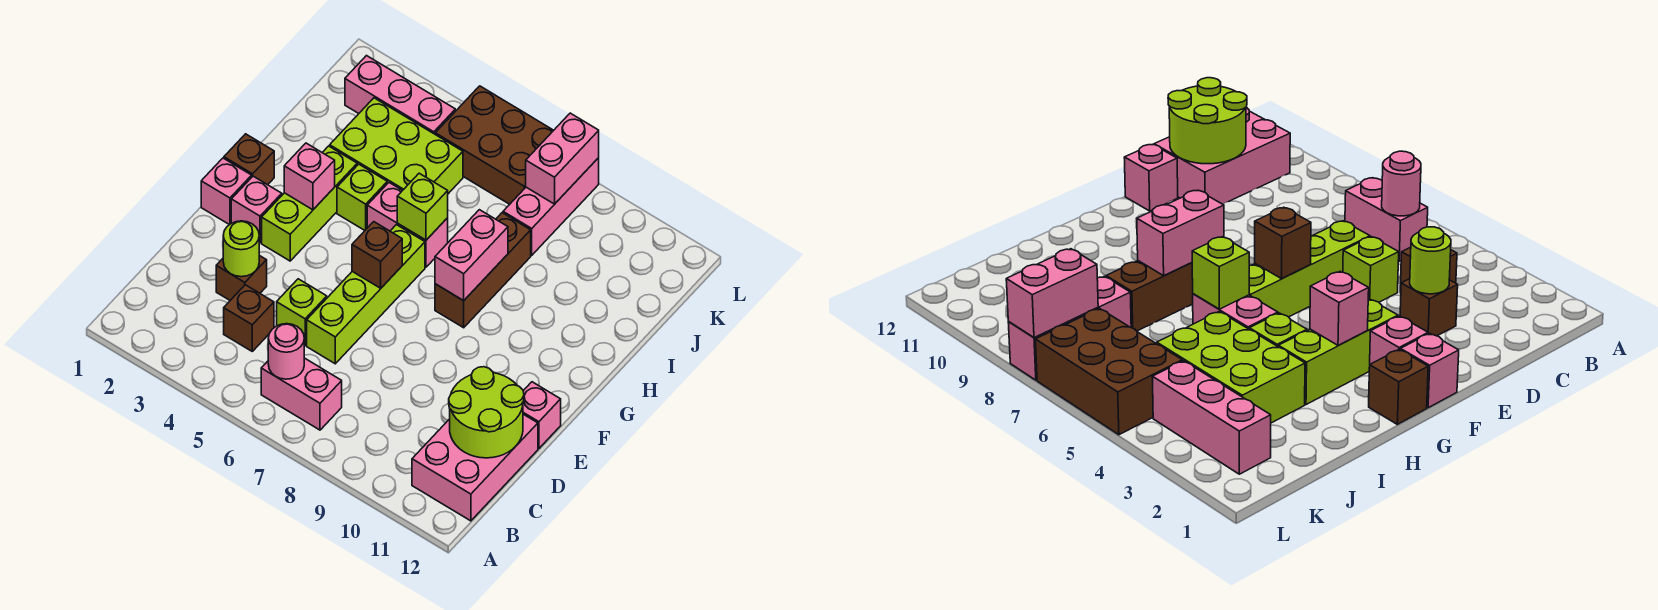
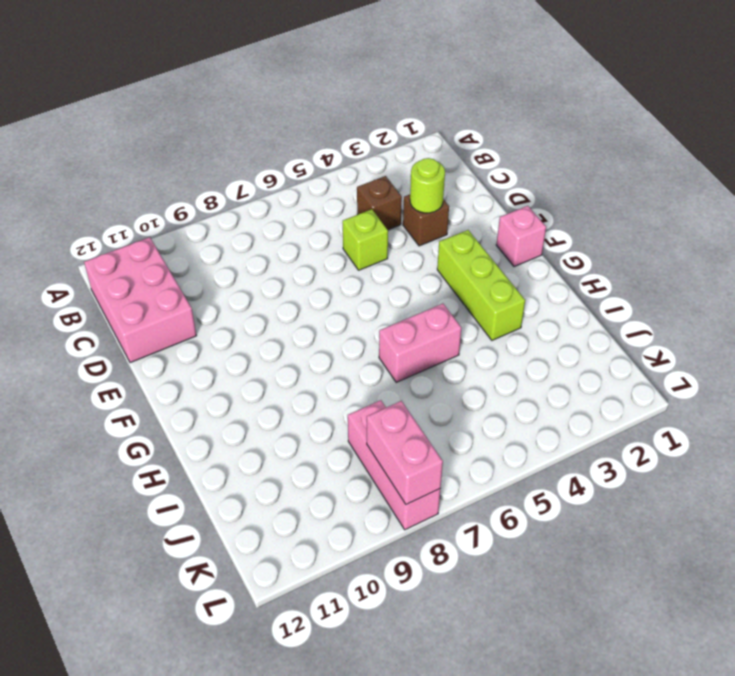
none -> pink 1x2 brick [261,358,342,430]
none -> lime 1x4 brick [307,225,425,364]
none -> pink 1x1 brick [523,382,561,448]

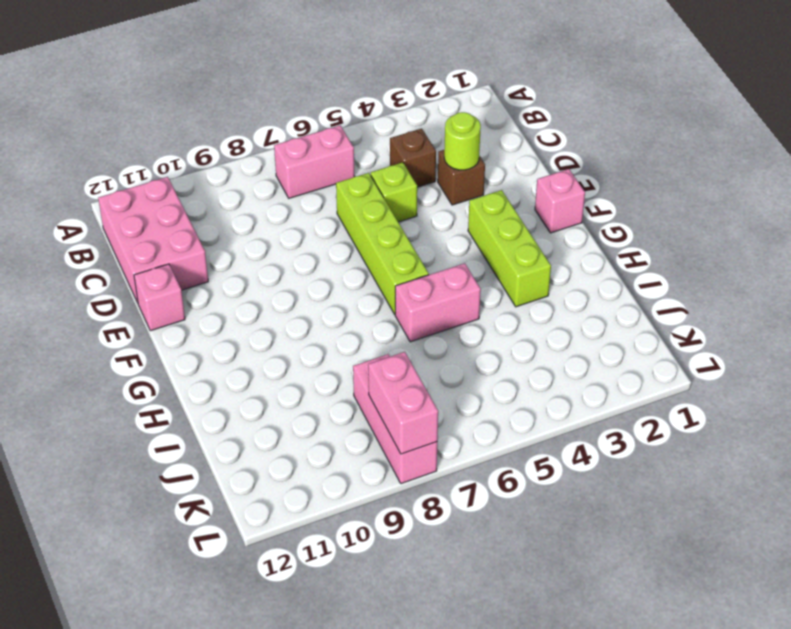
none -> pink 1x1 brick [231,176,282,243]
none -> brown 1x1 brick [224,134,274,185]
none -> brown 1x3 brick [435,213,531,328]

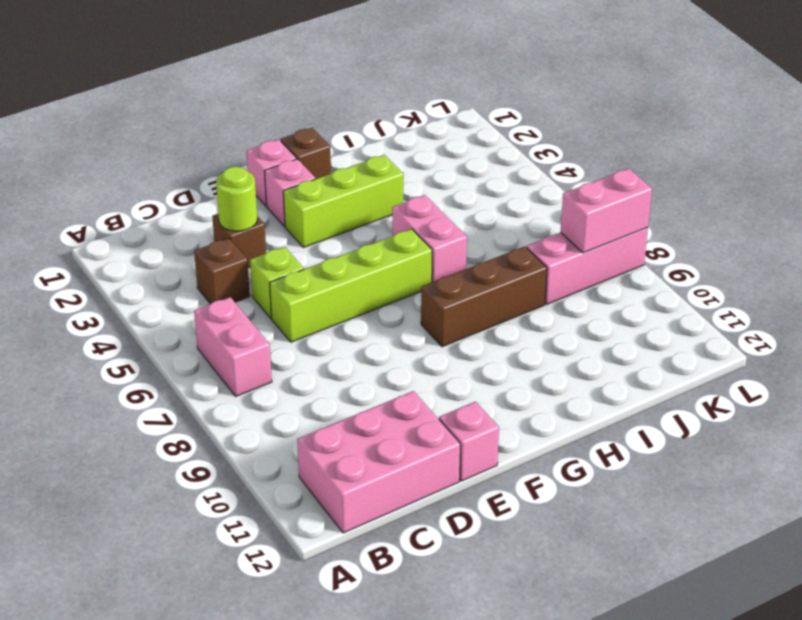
none -> lime 1x1 brick [337,164,387,230]
none -> lime 2x3 brick [330,98,463,194]
none -> pink 1x3 brick [345,56,455,134]

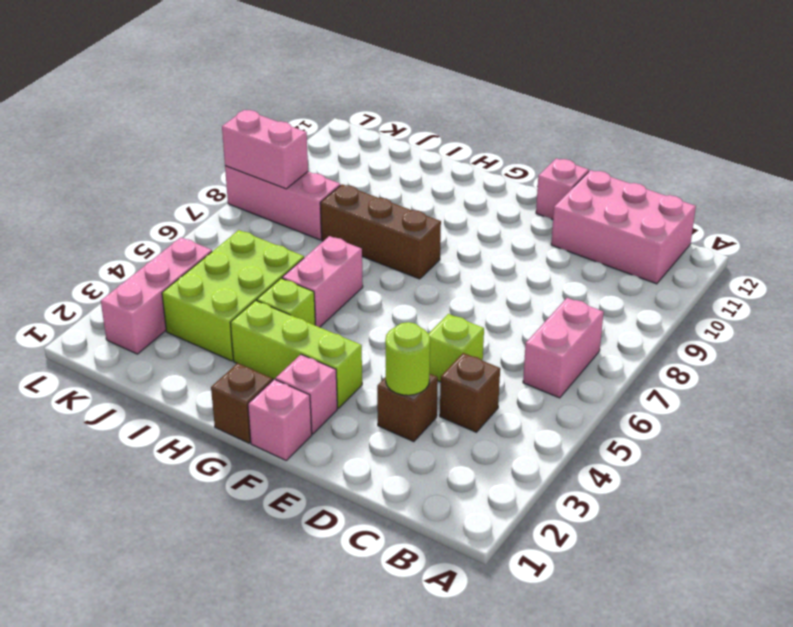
none -> lime 1x4 brick [307,225,425,364]
none -> brown 2x3 brick [435,86,554,204]
none -> pink 1x1 round brick [268,324,304,379]

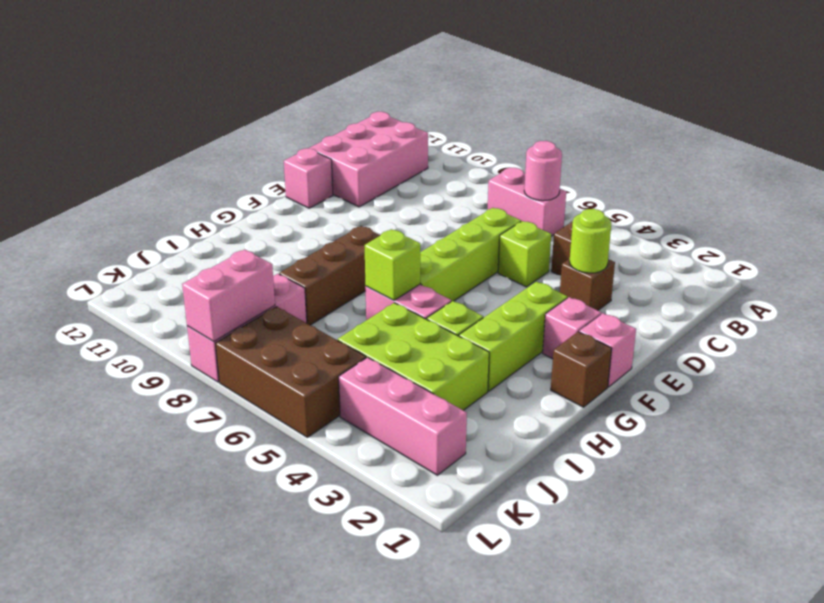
none -> lime 2x2 round brick [449,367,524,458]
none -> brown 1x1 brick [352,222,402,288]
none -> pink 1x1 brick [284,143,335,210]

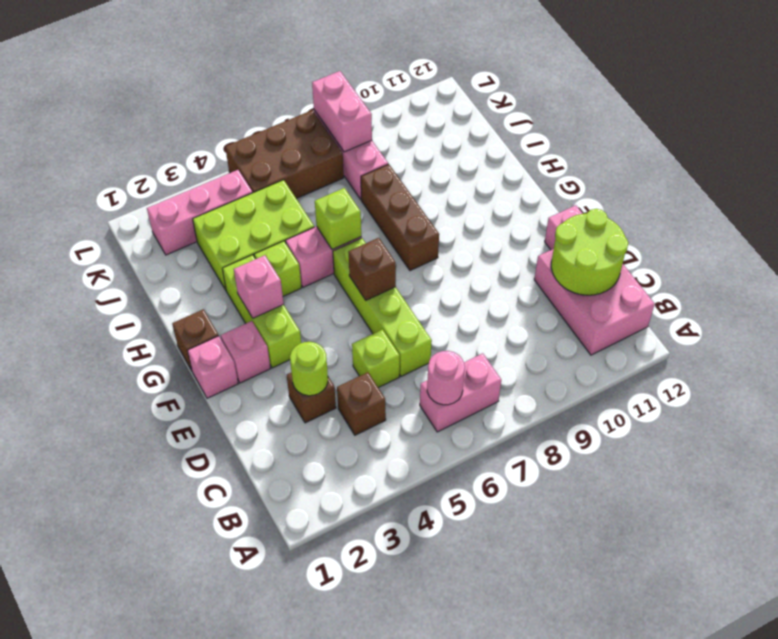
none -> pink 1x2 brick [435,210,508,301]

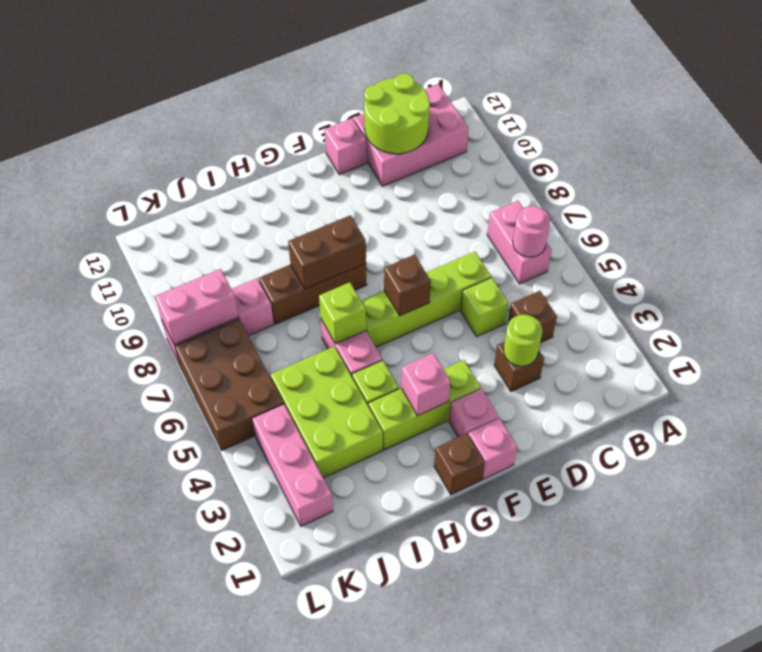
brown 1x2 brick [288,215,366,289] -> pink 1x2 brick [435,210,508,301]

